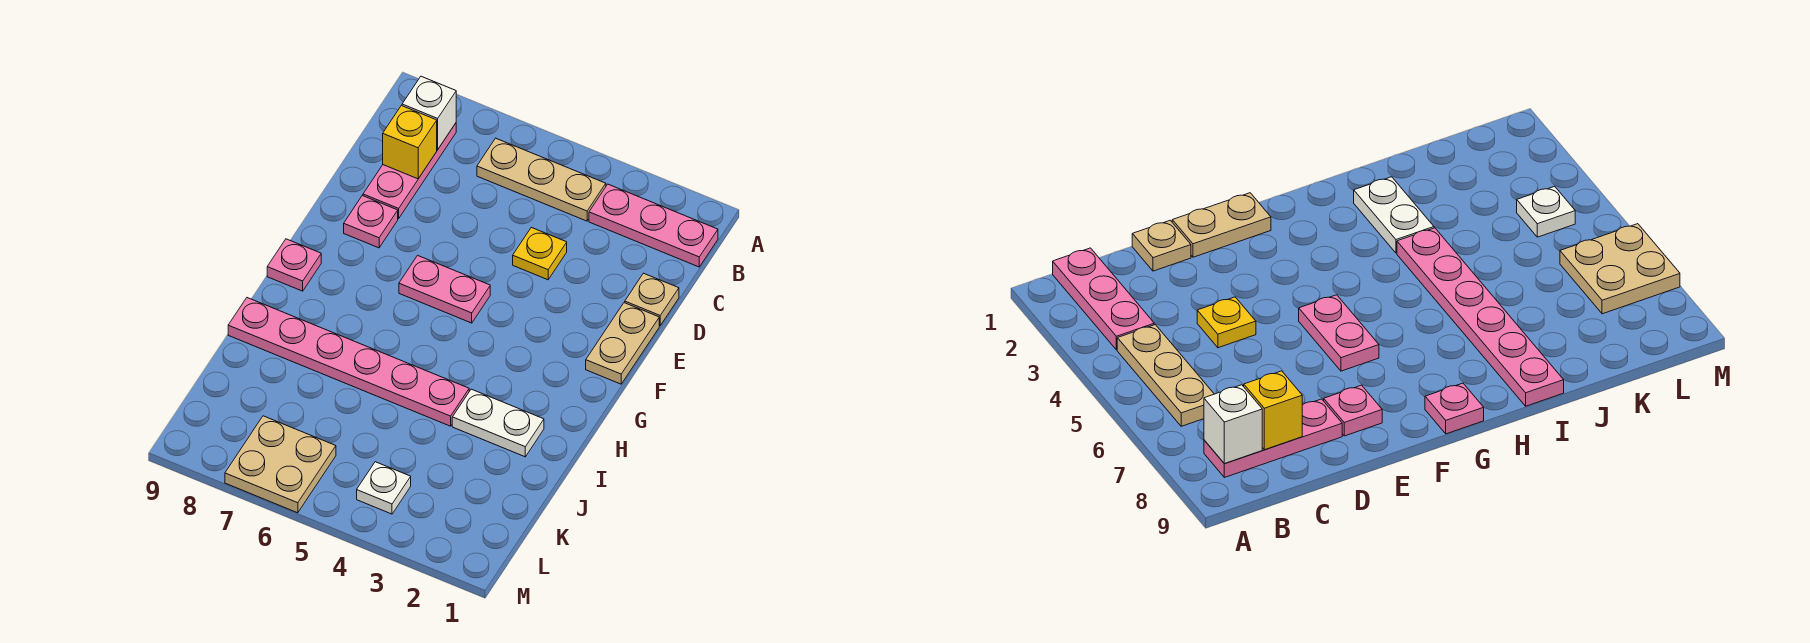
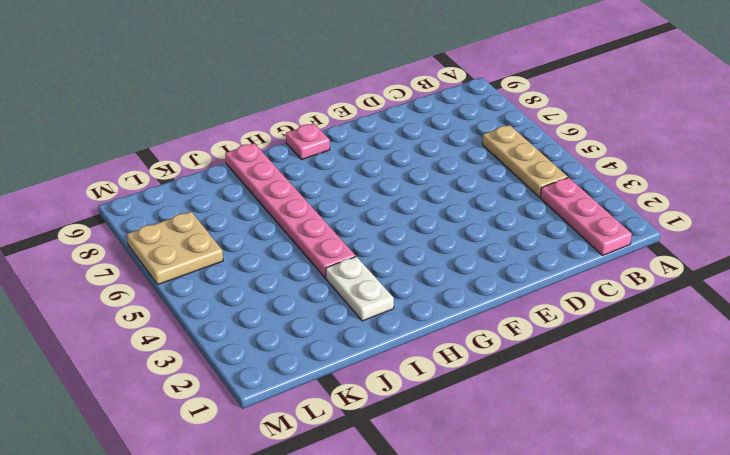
none -> pink 1x3 plate [363,123,456,219]
none -> tan 1x1 plate [625,273,679,325]
none -> yellow 1x1 plate [513,227,567,280]

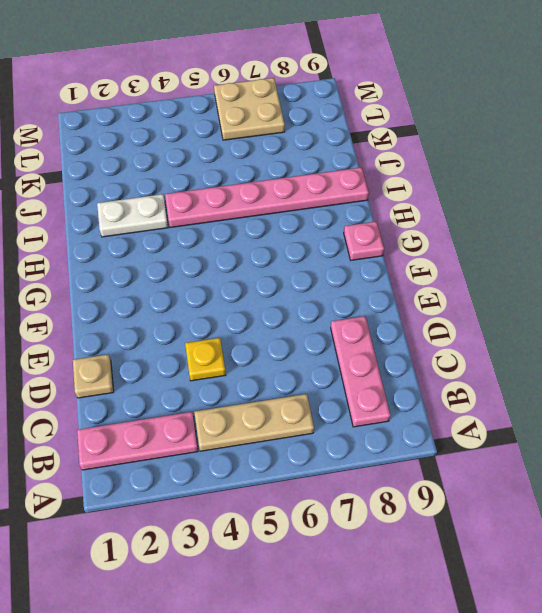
none -> tan 1x2 plate [586,303,659,384]
none -> pink 1x1 plate [344,196,398,248]
none -> pink 1x2 plate [399,255,490,323]

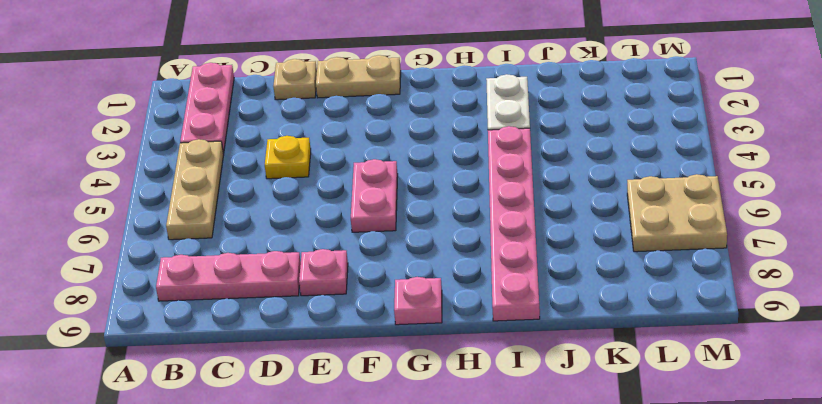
none -> white 1x1 plate [357,462,411,514]
none -> white 1x1 brick [402,76,456,149]
none -> yellow 1x1 brick [383,106,437,179]

